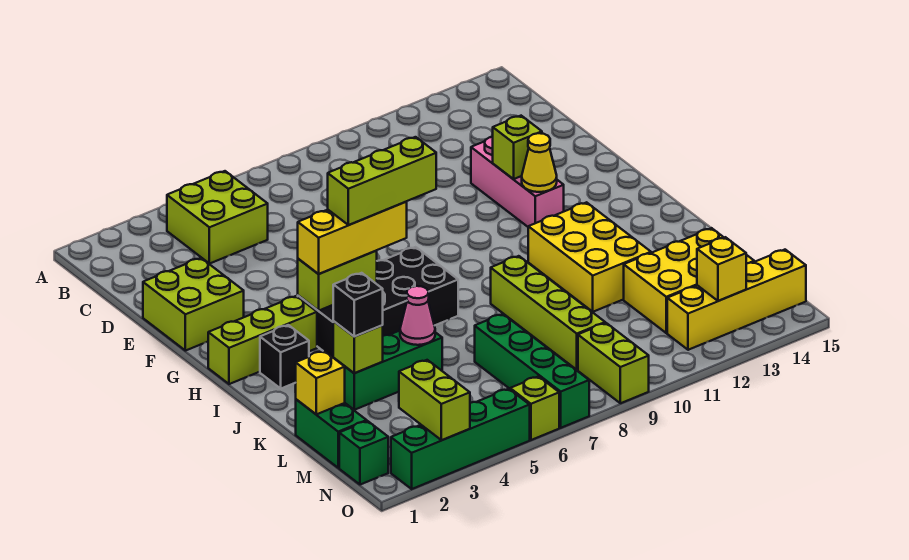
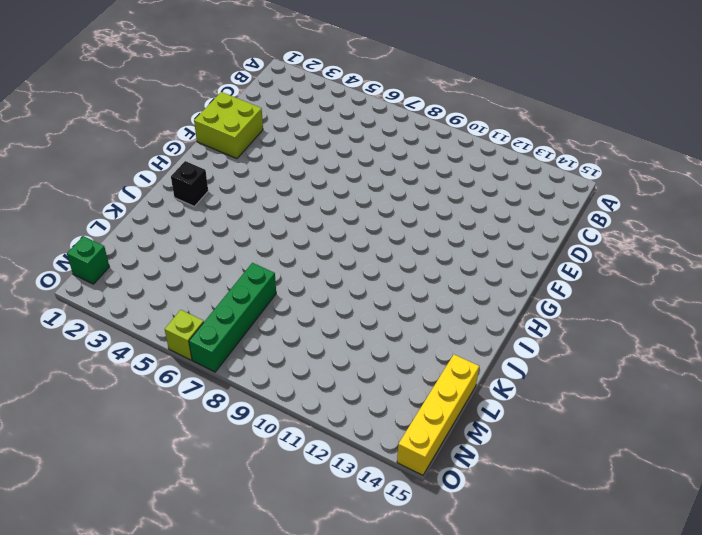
yellow 1x4 brick [397,355,479,475] -> yellow 1x4 brick turned to [667,250,806,350]
none -> lime 2x2 brick [167,171,268,264]
none -> pink 1x3 brick [471,137,564,227]
none -> lime 1x3 brick [208,296,317,384]

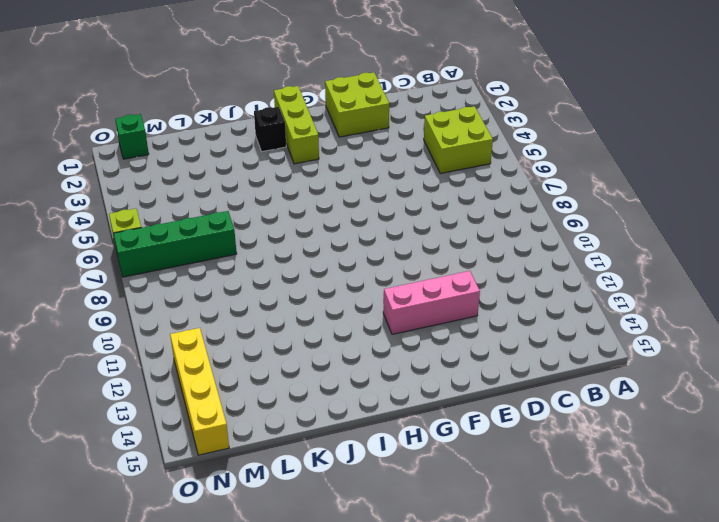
none -> black 2x4 brick [298,247,458,358]
none -> yellow 2x3 brick [528,202,651,312]
none -> lime 1x4 brick [491,256,605,370]

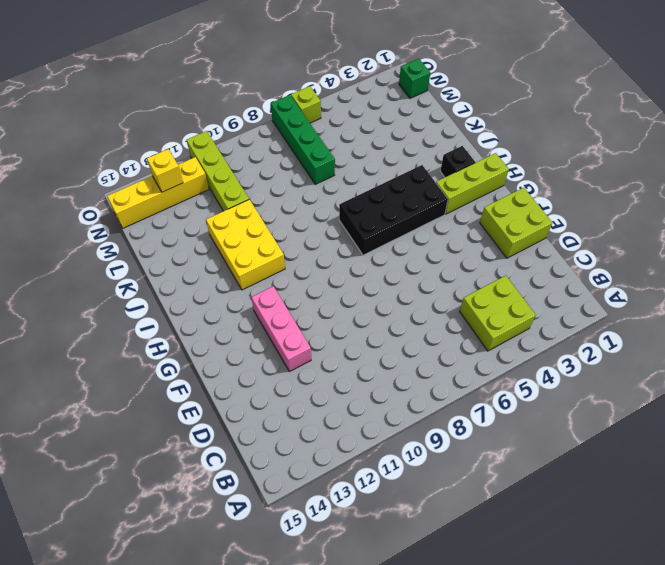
lime 1x4 brick [187,131,249,211] -> lime 1x4 brick moved to [491,256,605,370]
none -> green 1x3 brick [334,331,442,410]
none -> green 1x2 brick [296,399,367,468]
none -> yellow 2x3 brick [624,228,754,333]

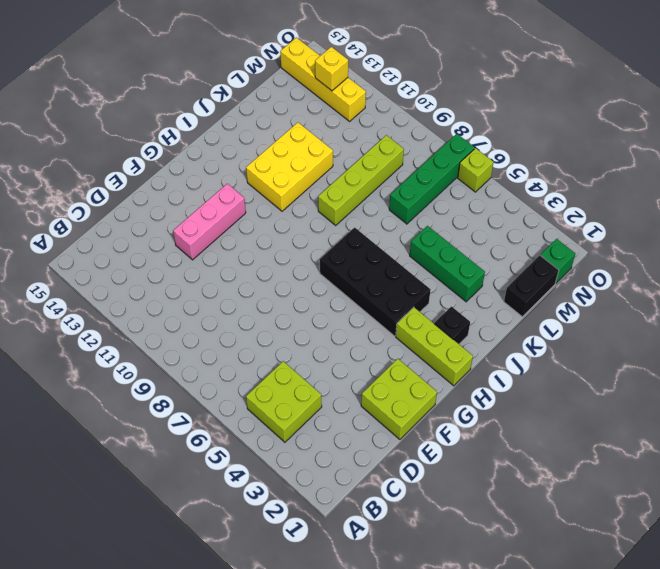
black 1x2 brick [504,255,559,317] -> green 1x2 brick [296,399,367,468]
none -> yellow 2x3 brick [624,228,754,333]
none -> lime 1x2 brick [578,323,649,403]
none -> green 1x4 brick [391,389,530,489]

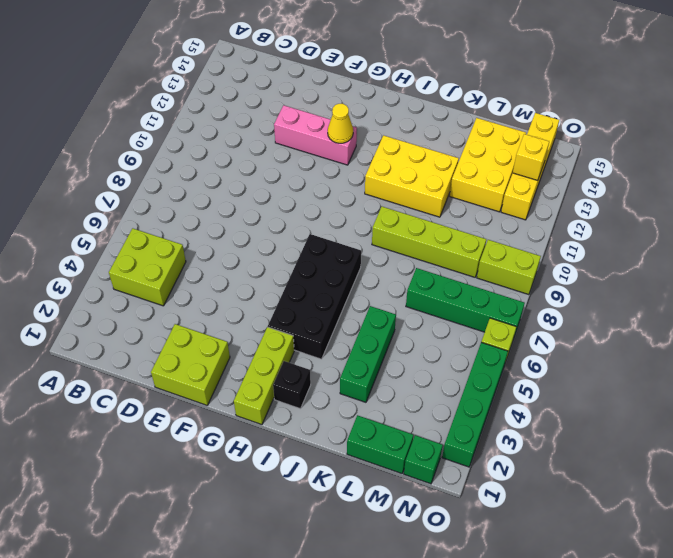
none -> lime 1x1 brick [493,116,542,179]
none -> lime 1x2 brick [298,250,377,311]
none -> lime 1x1 brick [333,321,383,373]

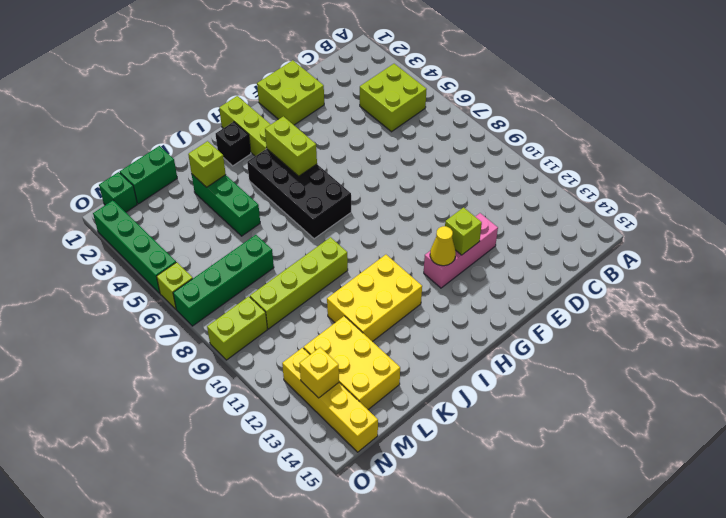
none -> pink 1x1 cone [400,286,435,345]
none -> yellow 1x1 brick [295,351,345,414]
none -> lime 1x2 brick [399,360,470,440]

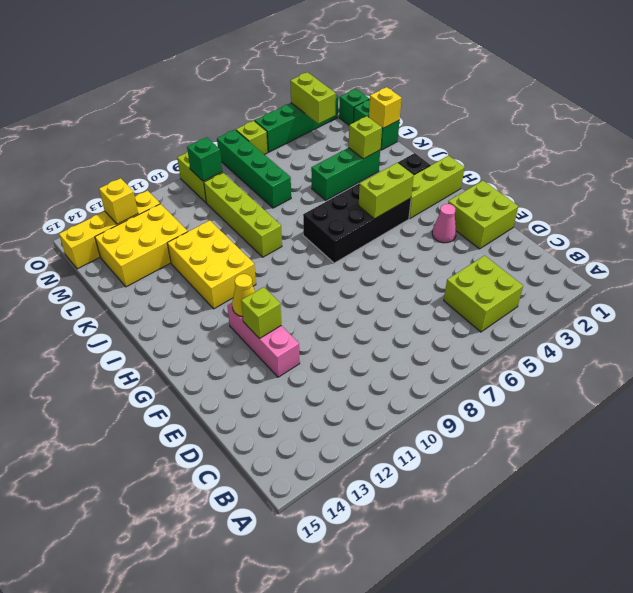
pink 1x1 cone [432,204,456,243] -> pink 1x1 cone moved to [400,286,435,345]
green 1x1 brick [187,137,222,181] -> none
none -> yellow 1x3 brick [298,202,407,274]
none -> black 1x1 brick [333,273,383,337]
none -> lime 1x3 brick [328,137,436,225]

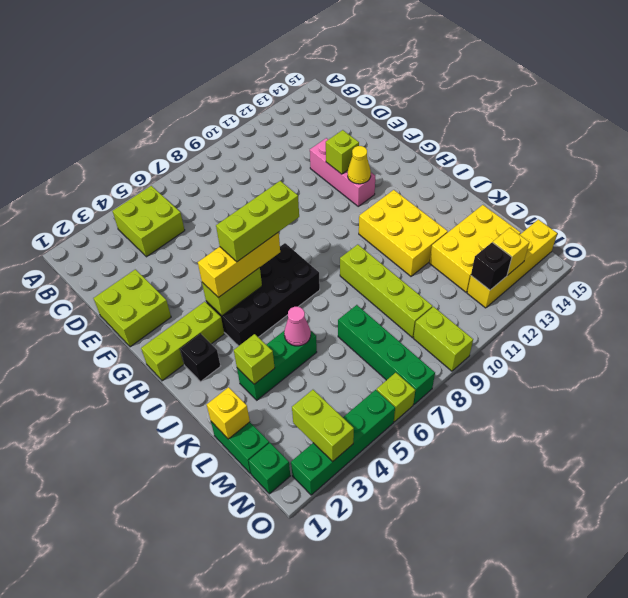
black 1x1 brick [471,242,512,290] -> black 1x1 brick moved to [333,273,383,337]

